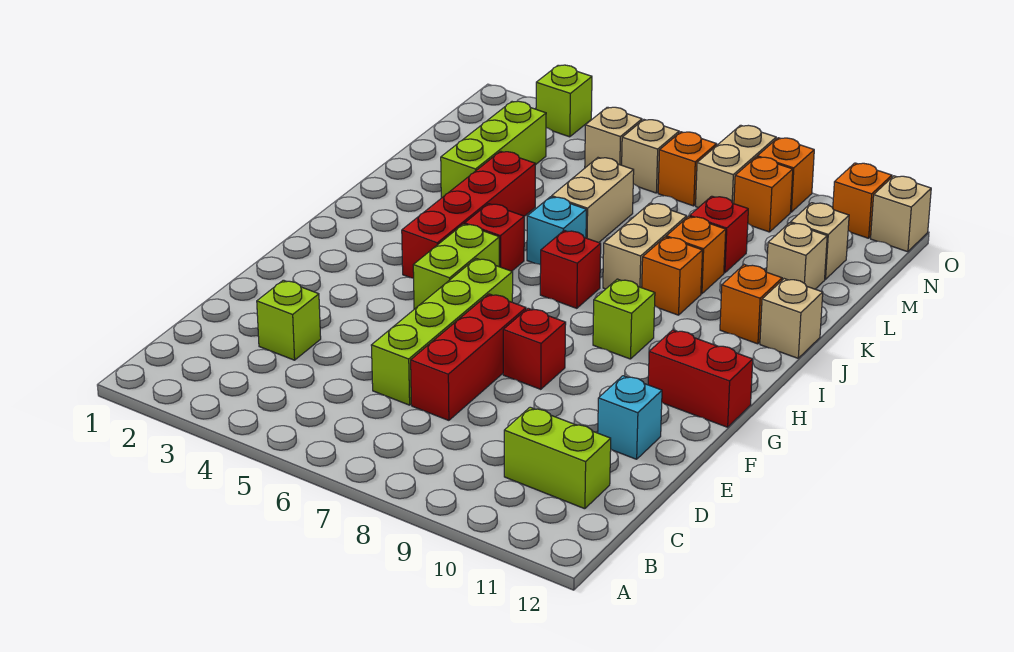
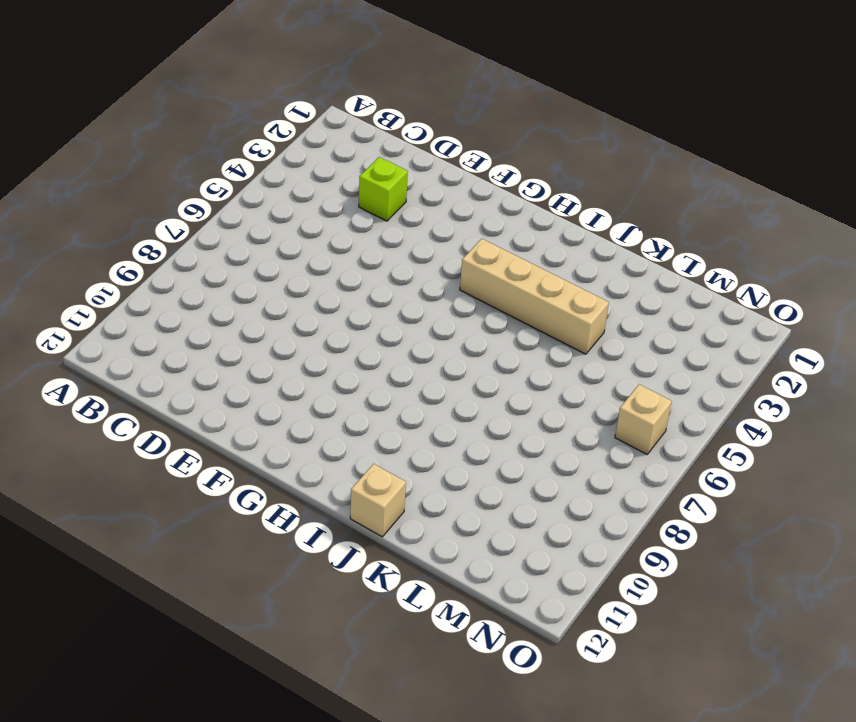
tan 1x4 brick [460,239,609,354] -> red 1x4 brick [402,151,535,278]
none -> lime 1x2 brick [504,407,611,509]
none -> lime 1x4 brick [371,259,513,405]
none -> red 1x3 brick [411,294,526,420]
none -> cyan 1x1 brick [598,376,662,459]

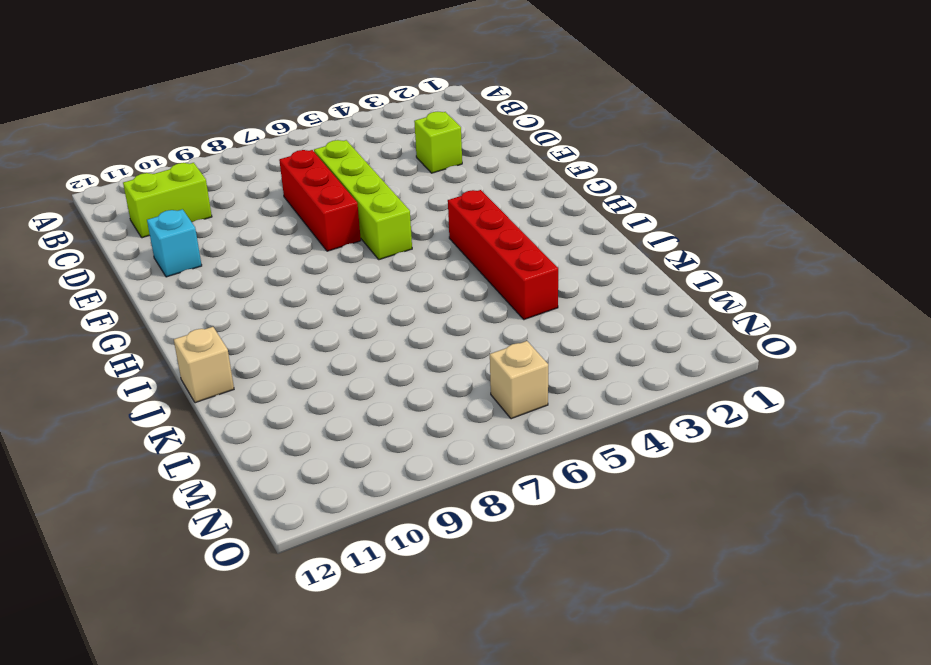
none -> red 1x1 brick [503,308,566,389]
none -> lime 1x2 brick [413,224,499,309]
none -> red 1x2 brick [648,330,753,427]
none -> lime 1x1 brick [593,279,655,359]

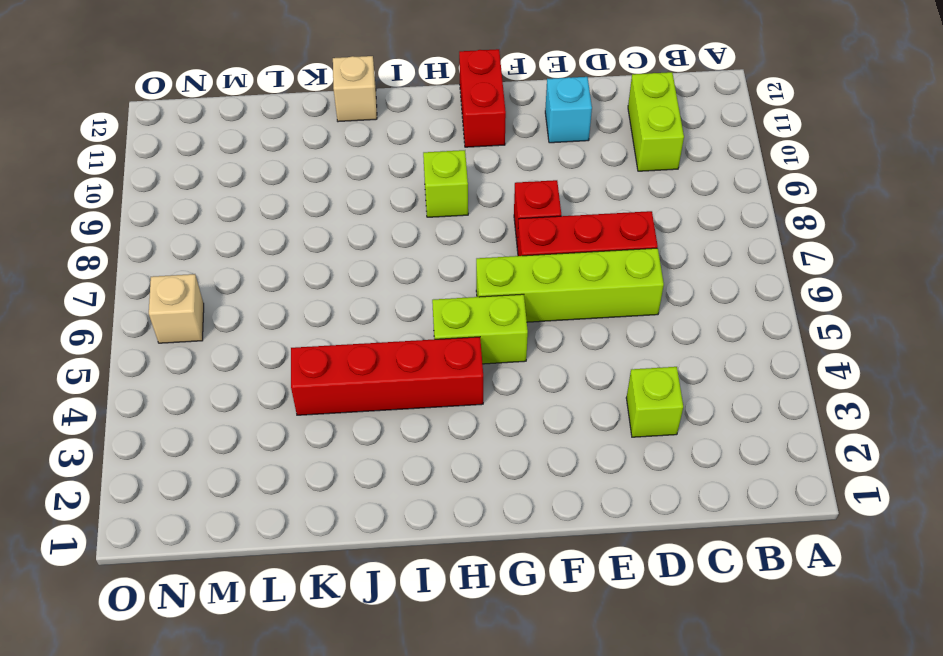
none -> red 1x1 brick [465,204,524,271]
none -> red 1x1 brick [540,230,601,308]
none -> cyan 1x1 brick [527,197,586,265]
none -> tan 1x2 brick [603,203,687,289]

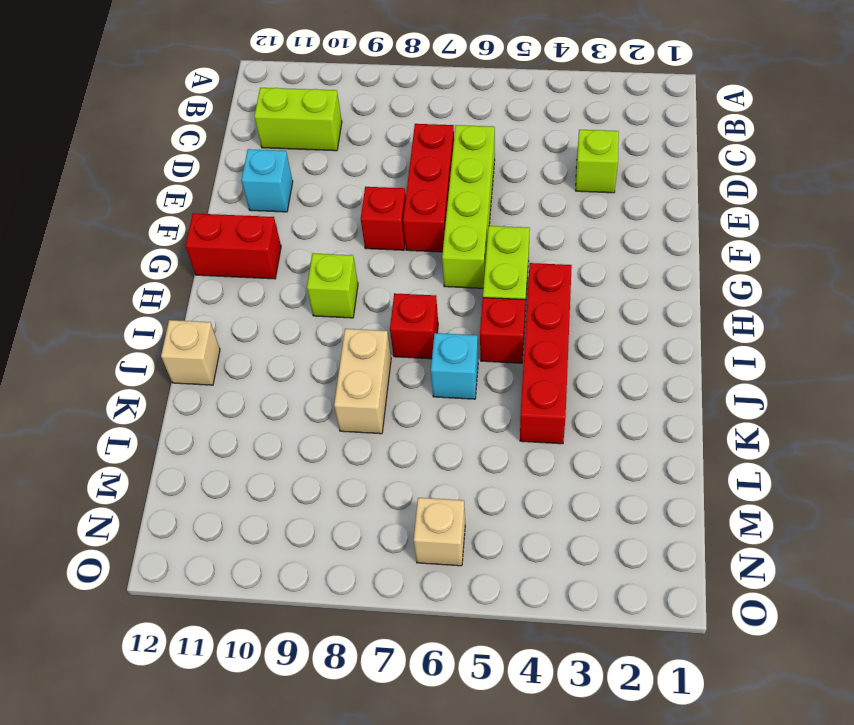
none -> orange 1x1 brick [642,237,703,315]
none -> orange 1x1 brick [720,265,782,344]
none -> lime 1x3 brick [441,101,546,198]
none -> tan 1x2 brick [552,158,634,243]

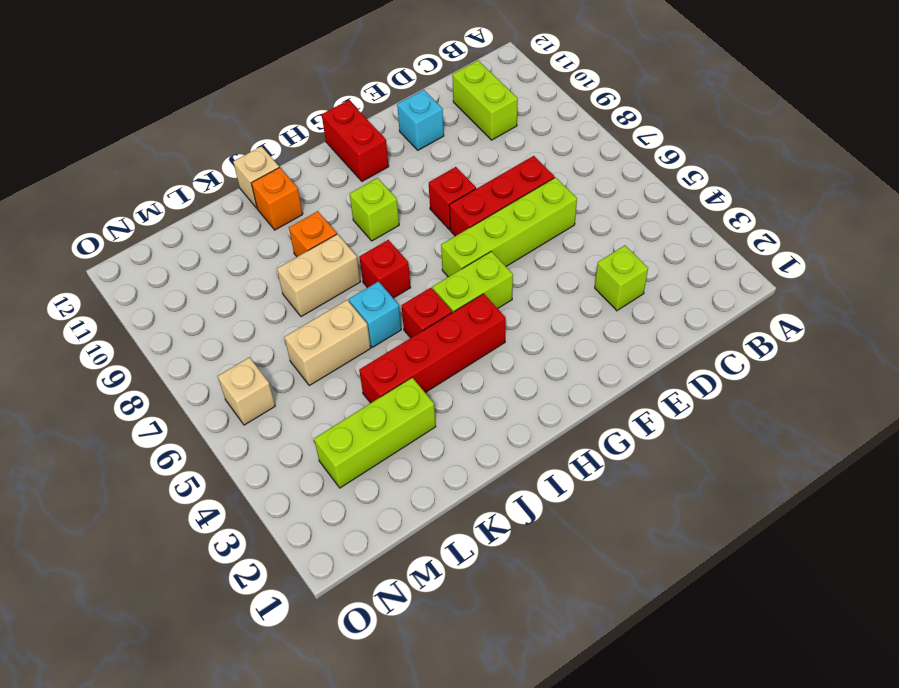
none -> orange 1x1 brick [666,216,726,294]
none -> red 1x1 brick [690,196,748,273]
none -> tan 1x1 brick [767,223,827,289]
none -> tan 1x1 brick [791,203,849,279]

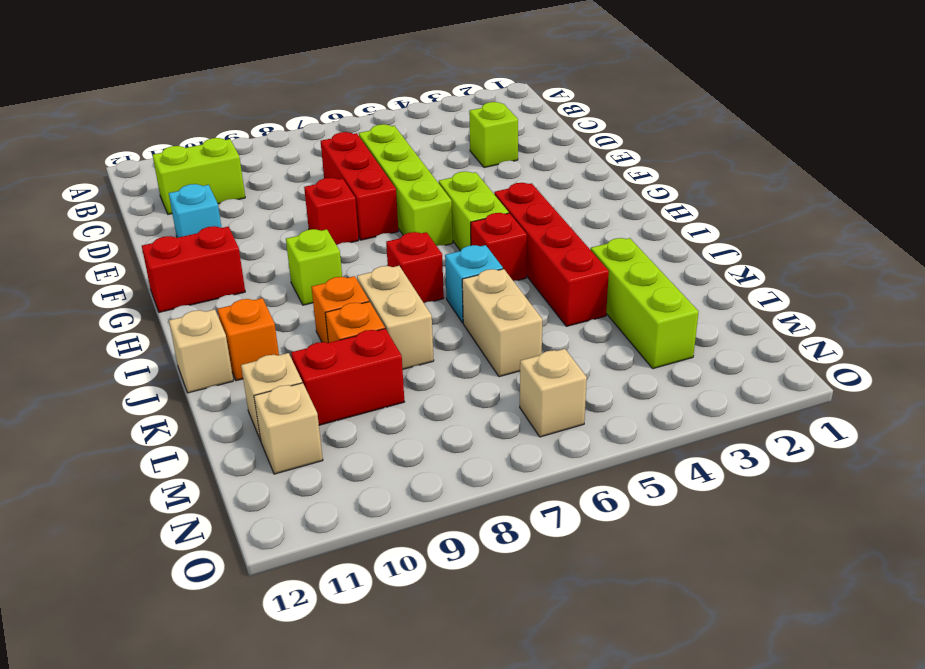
red 1x2 brick [291,329,404,425] -> red 1x1 brick [690,196,748,273]
none -> tan 1x1 brick [585,107,642,168]
none -> orange 1x1 brick [658,132,717,206]
none -> tan 1x2 brick [696,125,776,208]
none -> orange 1x1 brick [734,157,793,232]

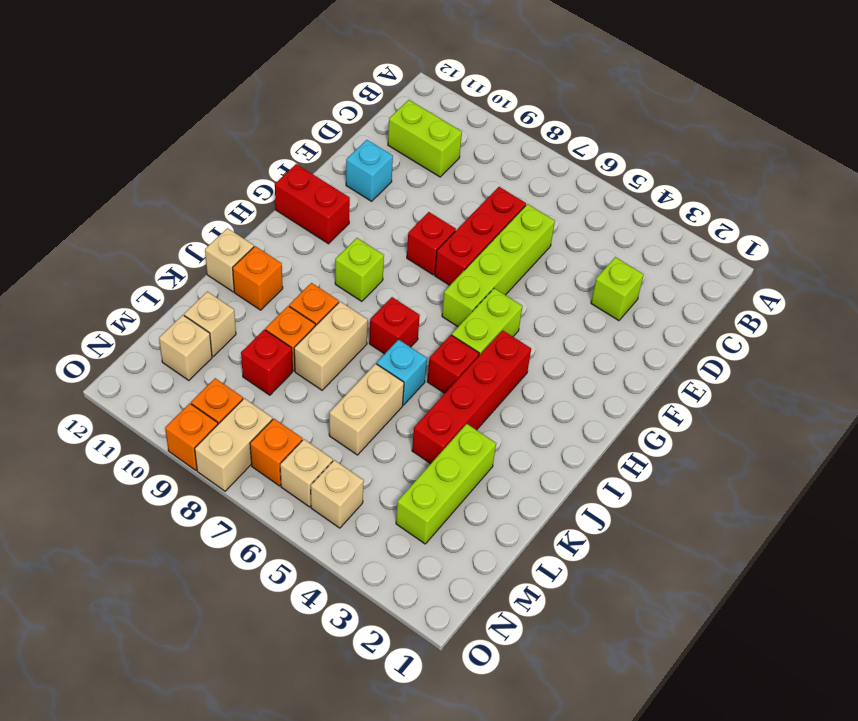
none -> lime 1x1 brick [536,65,592,137]
none -> orange 1x1 brick [833,163,892,238]
none -> tan 1x1 brick [871,176,931,252]

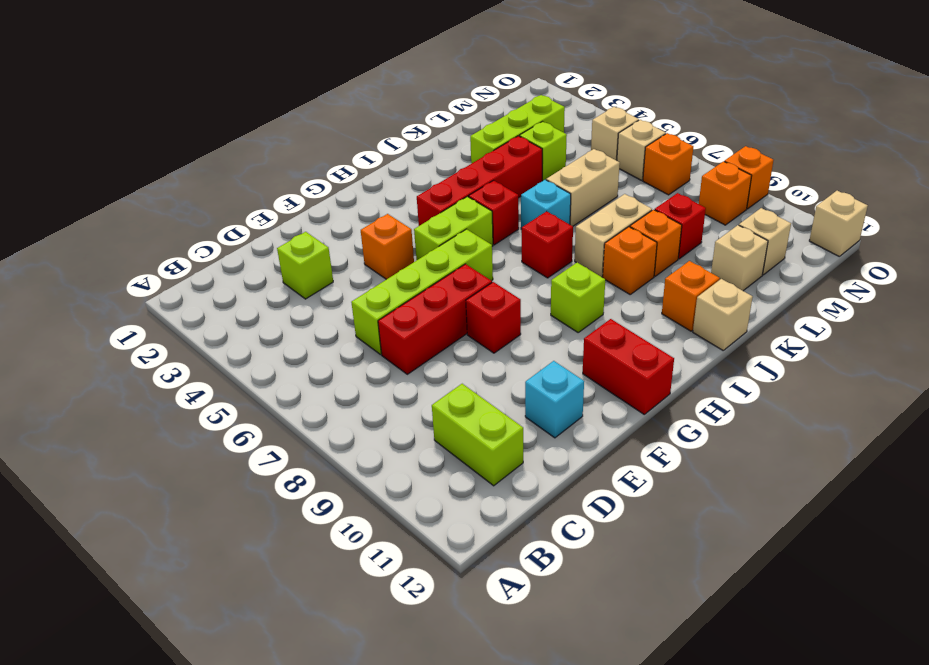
orange 1x1 brick [361,214,414,279] -> orange 1x1 brick moved to [833,163,892,238]
lime 1x1 brick [520,122,567,181] -> lime 1x1 brick moved to [536,65,592,137]
none -> tan 1x2 brick [696,125,776,208]

